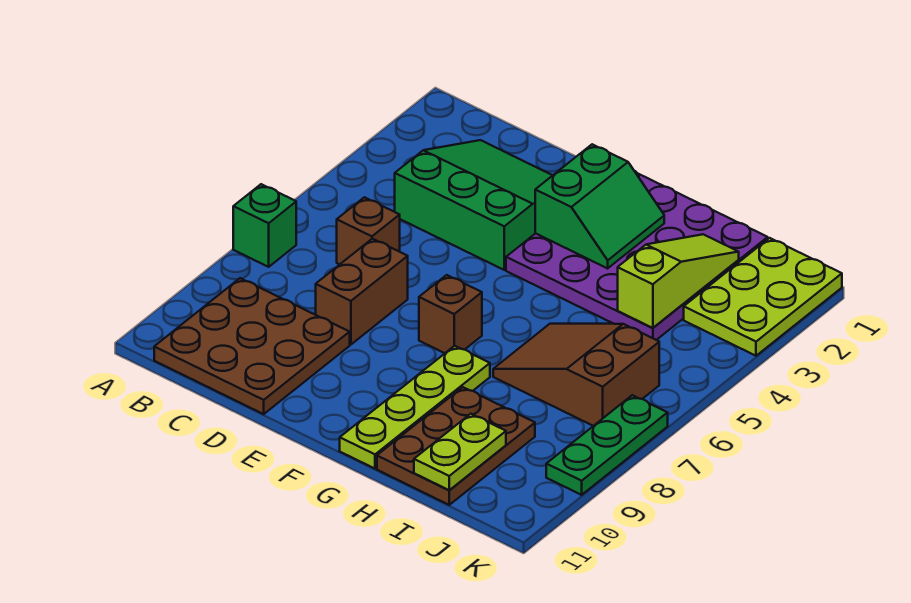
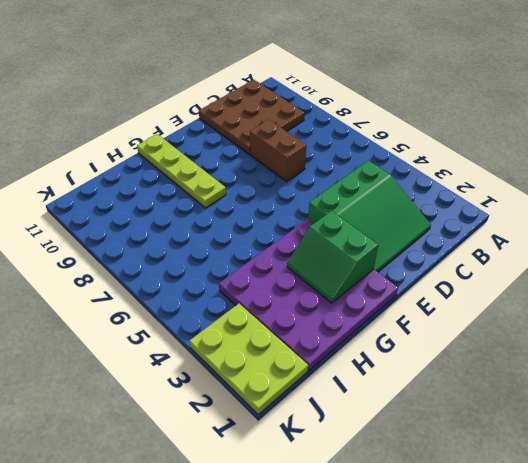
none -> green 1x1 brick [233,184,296,267]
none -> brown 1x1 brick [337,197,400,264]
none -> brown 1x1 brick [419,275,482,353]

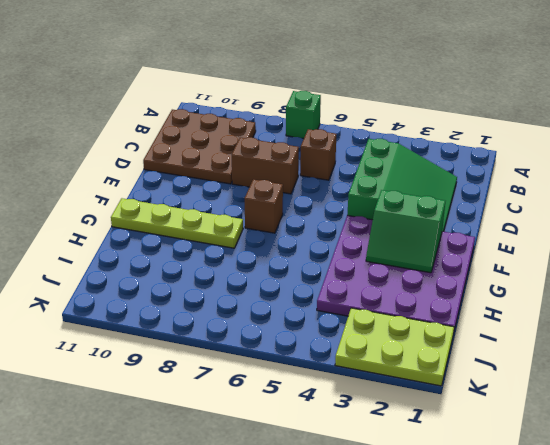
none -> brown 2x3 slope [493,324,659,426]
none -> brown 2x3 plate [377,387,535,505]
none -> green 1x3 plate [546,395,668,495]

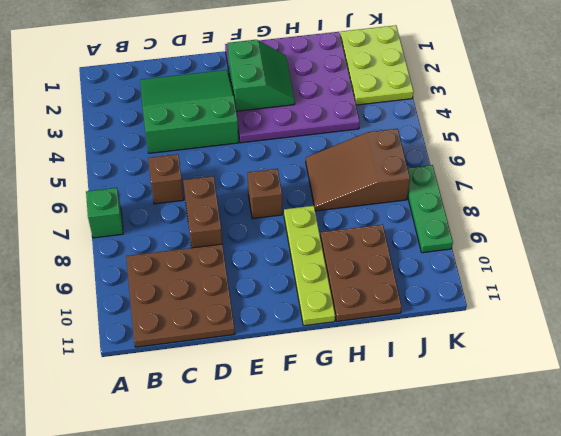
none -> lime 1x3 slope [618,234,739,328]
none -> lime 1x2 plate [414,414,506,490]

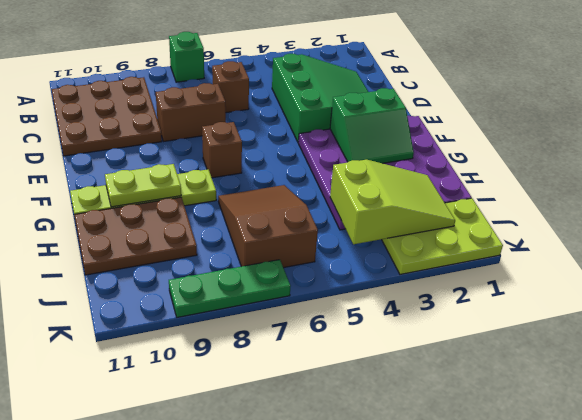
lime 1x2 plate [105,164,181,207] -> lime 1x2 plate moved to [414,414,506,490]
lime 2x3 slope [330,160,455,244] -> lime 1x3 slope [618,234,739,328]

